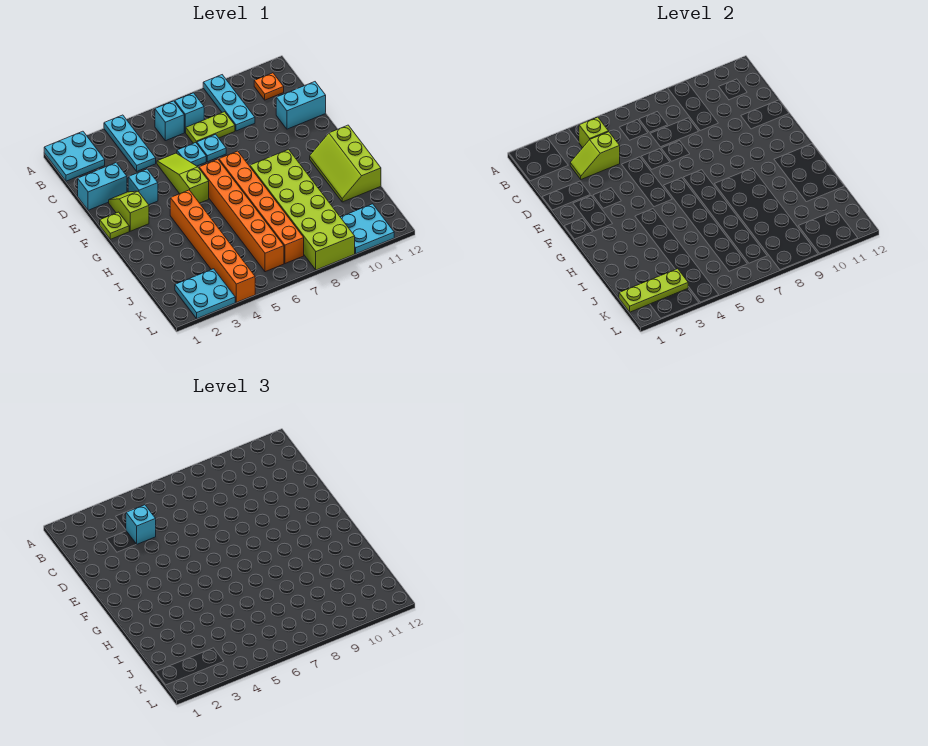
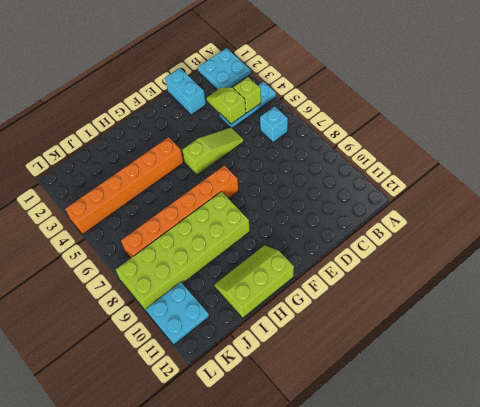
none -> cyan 1x3 plate [203,75,255,131]
none -> cyan 1x1 brick [175,93,204,132]
none -> orange 1x1 plate [254,73,284,100]

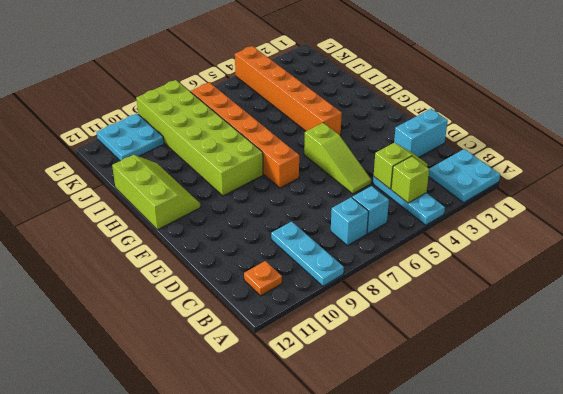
none -> lime 1x2 plate [185,112,235,143]
none -> cyan 1x1 plate [177,143,206,166]
none -> cyan 1x1 plate [197,134,226,162]

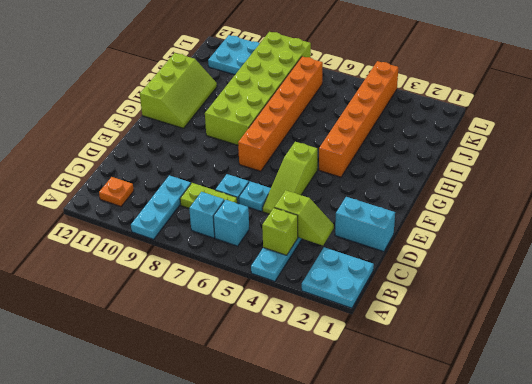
none -> cyan 1x2 brick [276,82,326,129]
none -> lime 1x2 slope [109,191,149,231]
none -> cyan 1x1 brick [128,169,158,205]

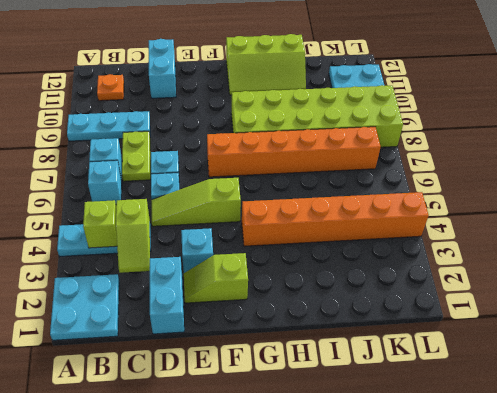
none -> lime 1x1 plate [100,212,129,239]
none -> orange 1x6 brick [199,159,284,272]
none -> cyan 2x2 plate [175,269,235,318]

